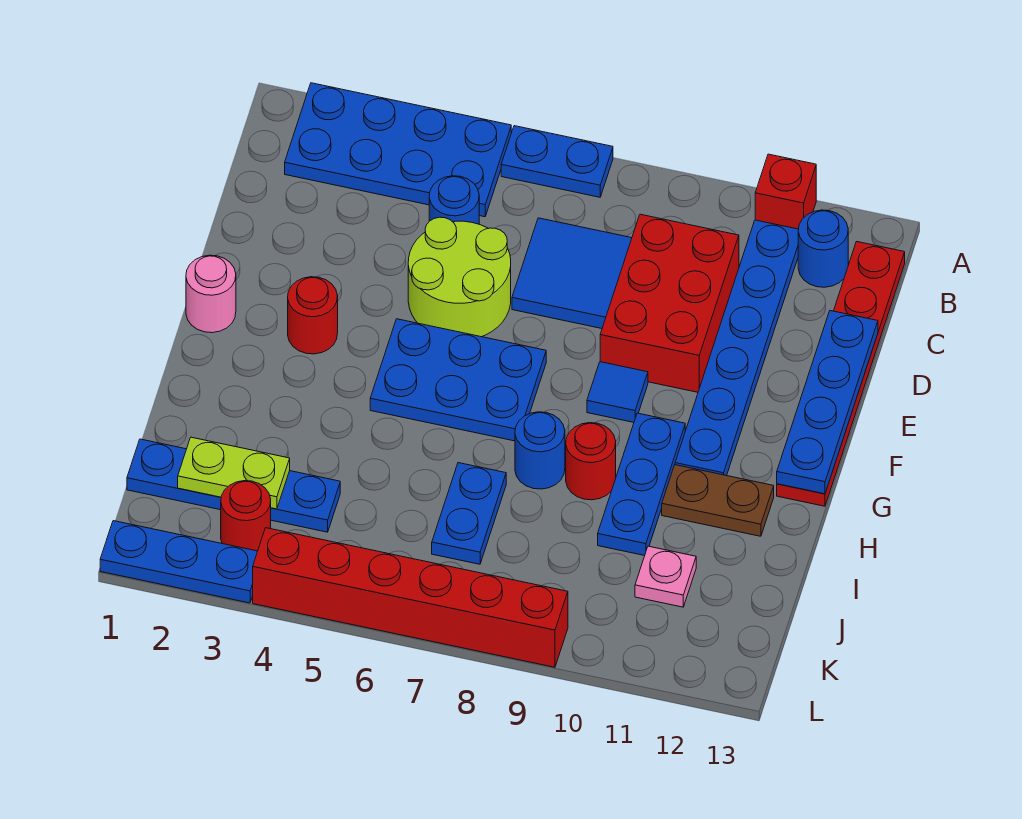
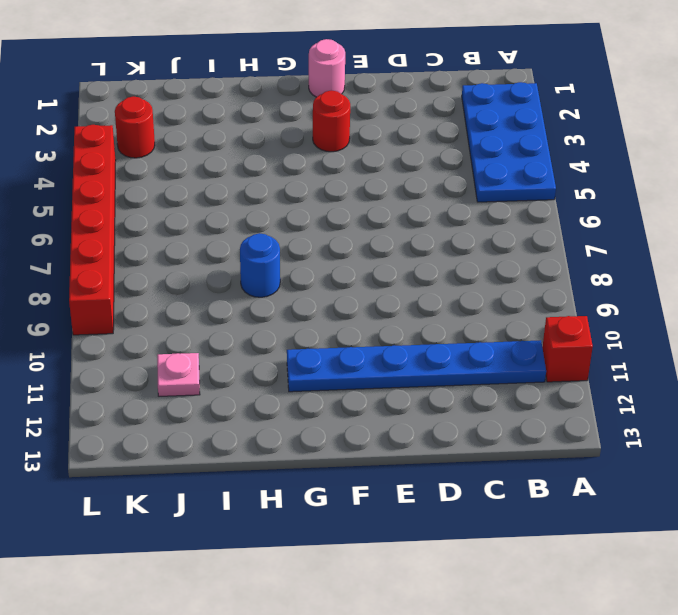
none -> blue 1x2 plate [501,126,613,197]
none -> blue 1x1 round brick [798,210,848,287]
none -> red 1x6 plate [777,242,905,506]

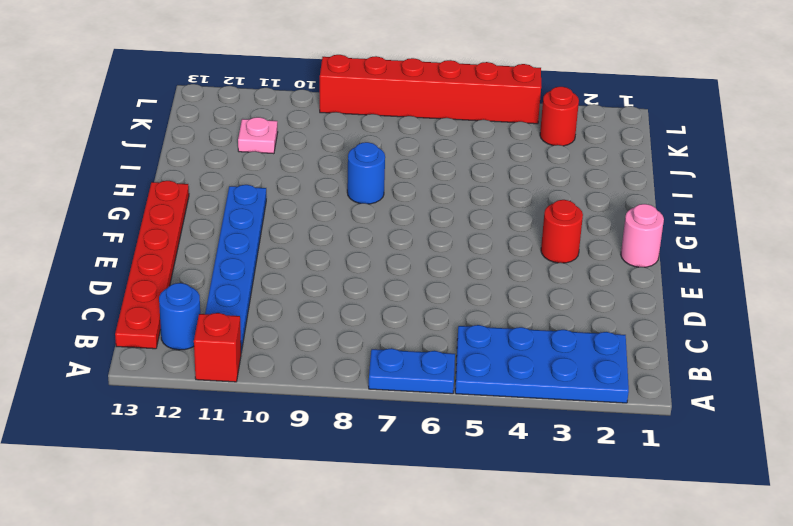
none -> blue 1x1 round brick [429,176,479,224]
none -> blue 2x2 tile [512,218,632,329]
none -> red 2x3 brick [600,214,739,392]

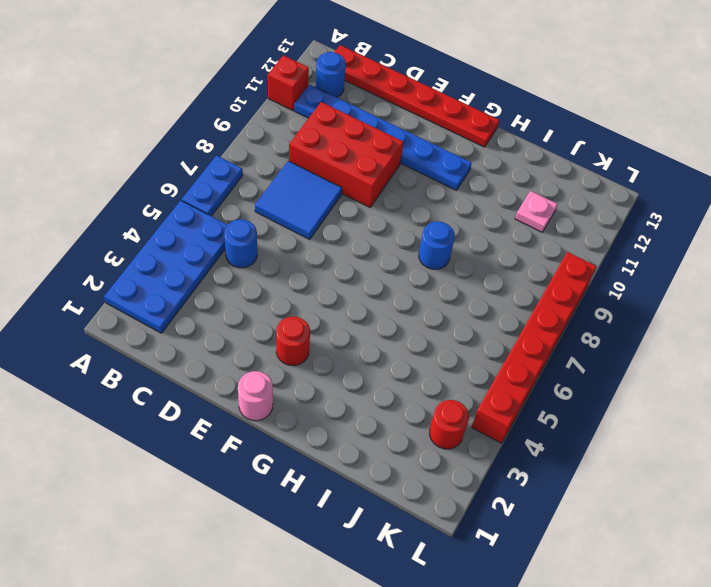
none -> lime 2x2 round brick [408,217,511,337]
none -> blue 2x3 plate [370,319,546,441]
none -> blue 1x1 tile [587,362,648,422]

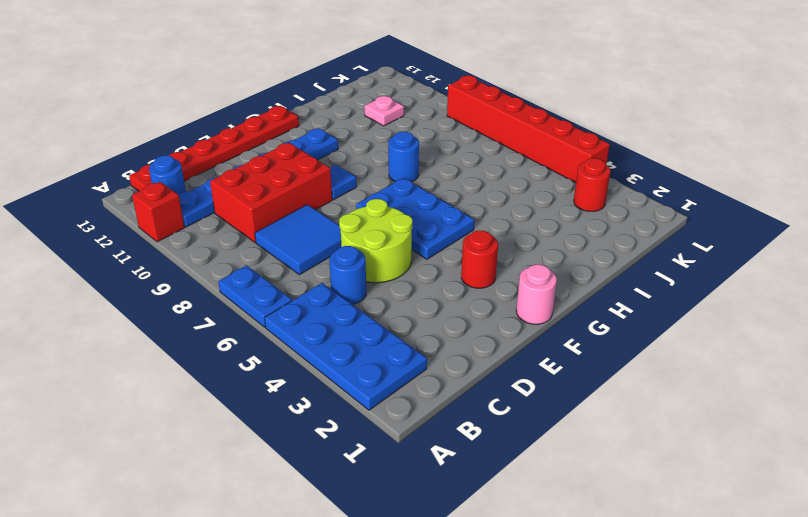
none -> blue 1x3 plate [598,413,685,556]
none -> red 1x1 round brick [566,423,616,500]
none -> brown 1x2 plate [662,465,774,536]

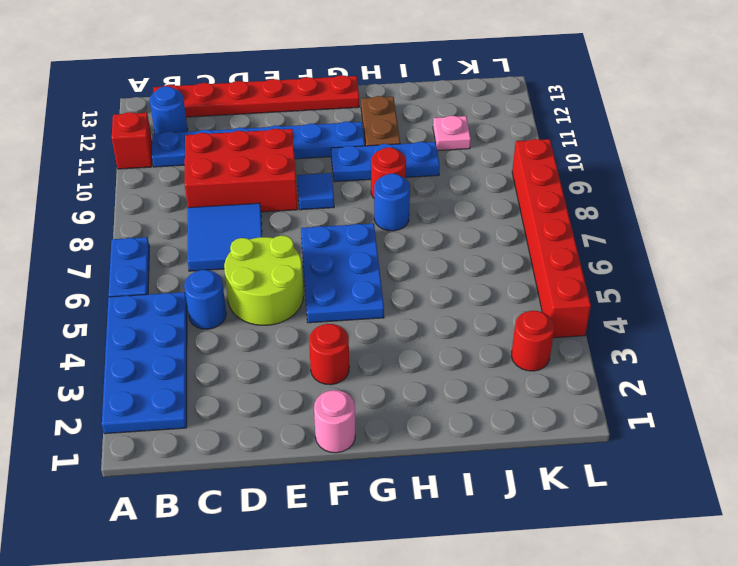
none -> blue 1x2 plate [432,463,506,564]
none -> blue 1x4 plate [127,439,340,532]
none -> blue 1x3 plate [100,521,258,603]

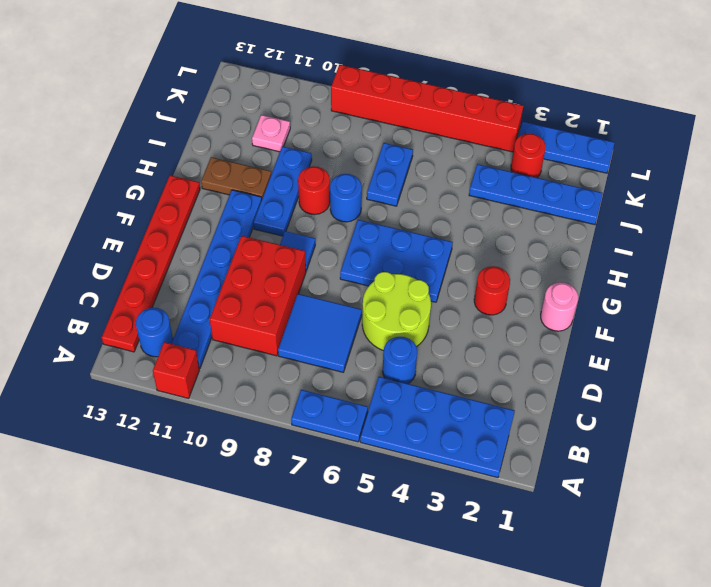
none -> blue 1x4 plate [777,311,878,494]
none -> lime 1x2 plate [178,437,290,509]

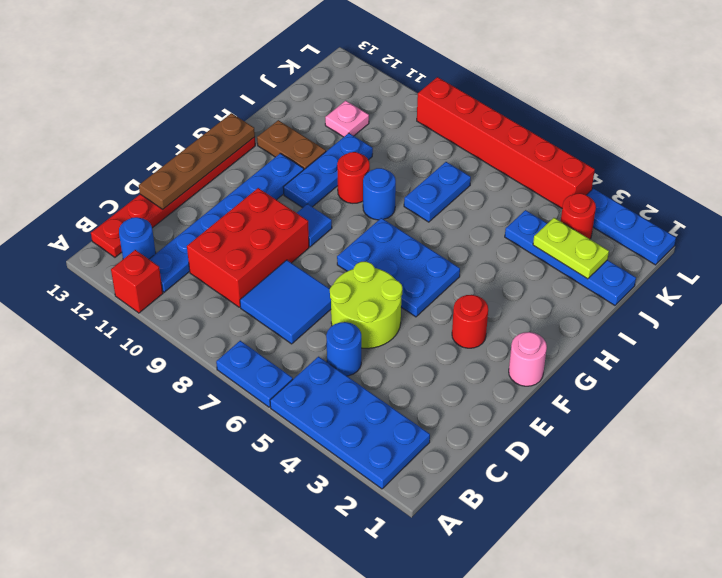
brown 1x4 plate [139,113,255,209] -> blue 1x4 plate [777,311,878,494]

